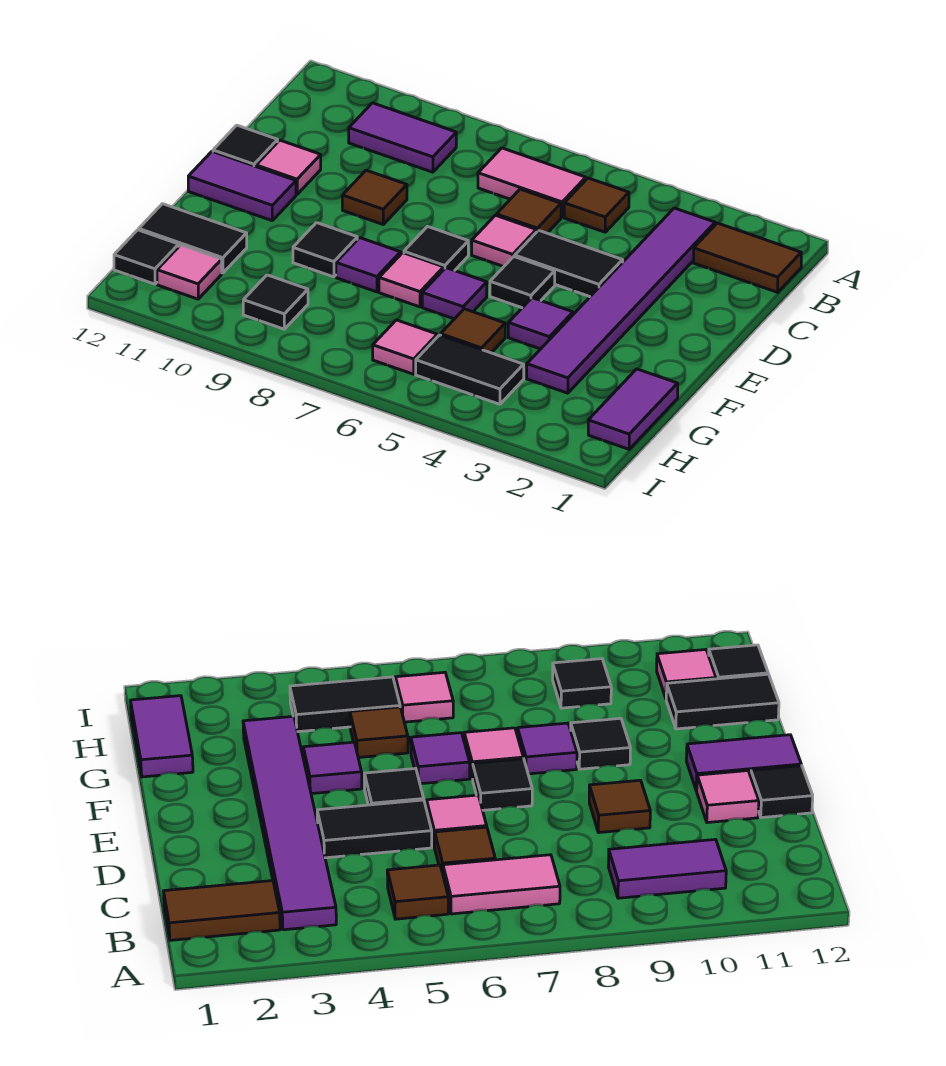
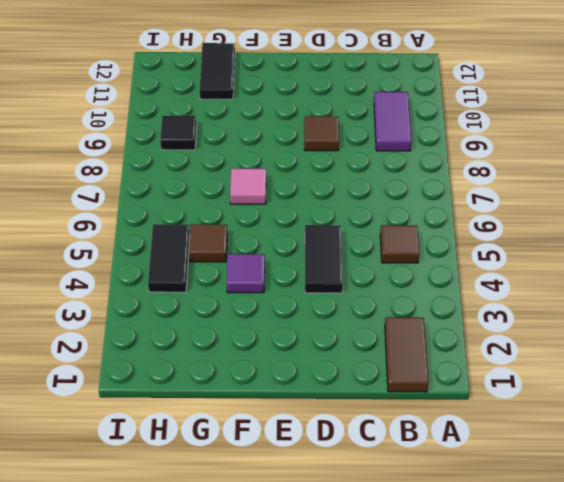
none -> purple 1x6 tile [527,208,715,393]
none -> pink 1x2 tile [478,148,586,217]
none -> brown 1x1 tile [496,189,561,233]

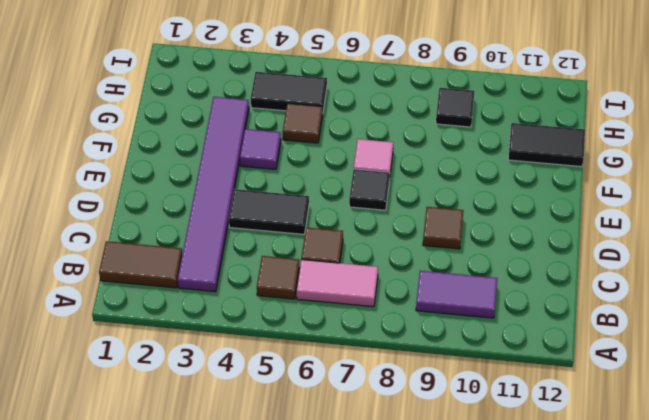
none -> pink 1x1 tile [472,215,536,267]
none -> pink 1x1 tile [256,140,321,194]
none -> black 1x1 tile [213,125,278,166]

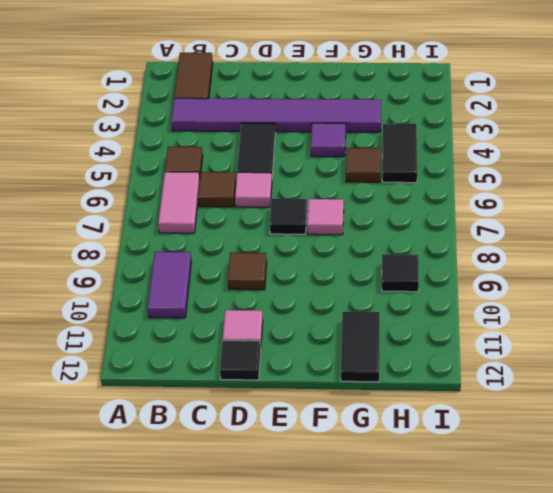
none -> black 1x1 tile [490,257,555,308]
none -> purple 1x2 tile [188,152,296,221]
none -> purple 1x1 tile [422,268,487,319]

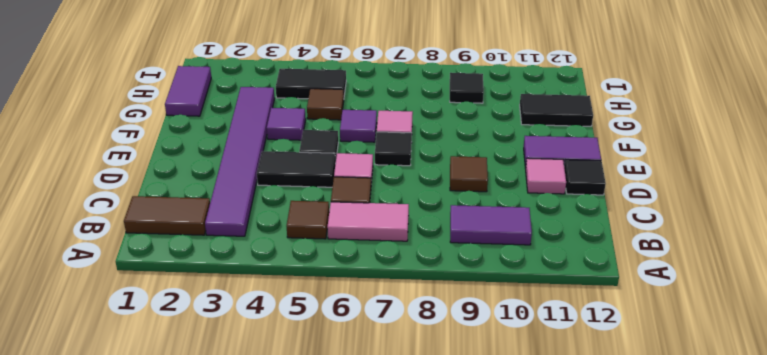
none -> purple 1x1 tile [336,238,401,292]
none -> black 1x1 tile [293,223,357,277]
none -> pink 1x1 tile [373,320,437,374]

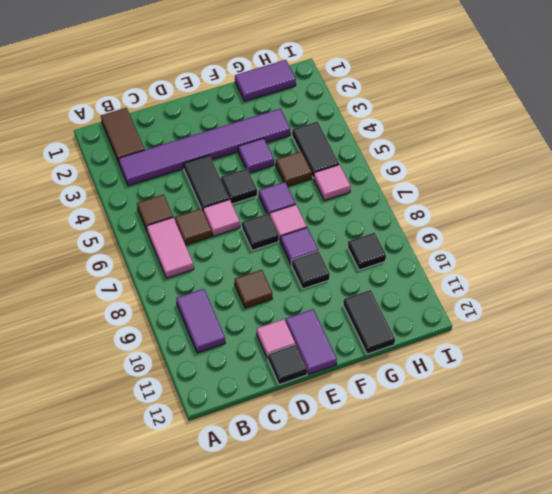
none -> pink 1x1 tile [157,245,222,299]
none -> black 1x1 tile [114,230,179,284]

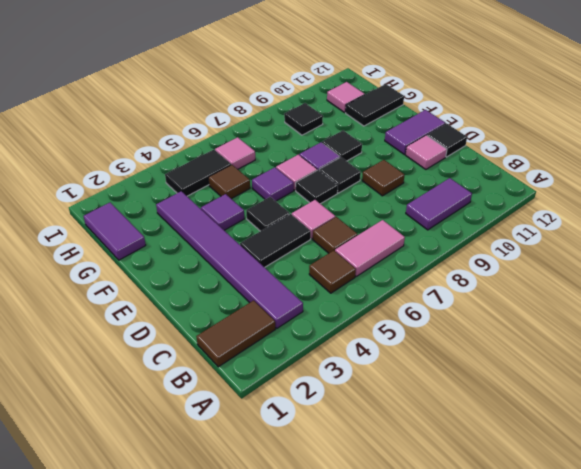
black 1x1 tile [319,157,361,193] -> black 1x1 tile moved to [114,230,179,284]

